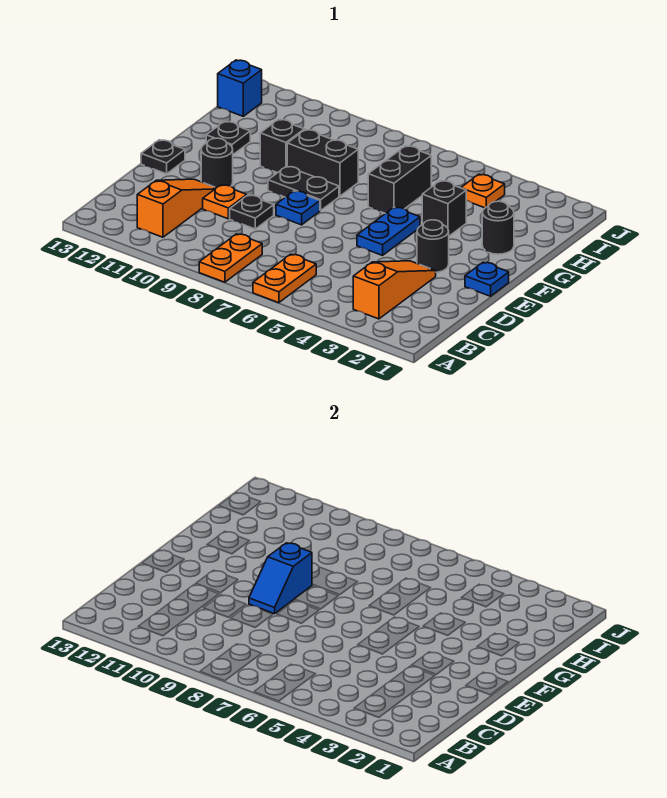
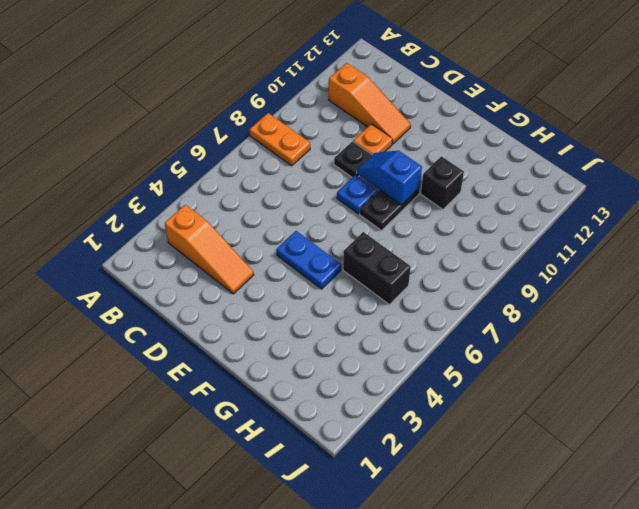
none -> orange 1x2 plate [253,254,316,303]
none -> blue 1x1 plate [465,262,509,296]
none -> black 1x1 round brick [417,220,449,272]

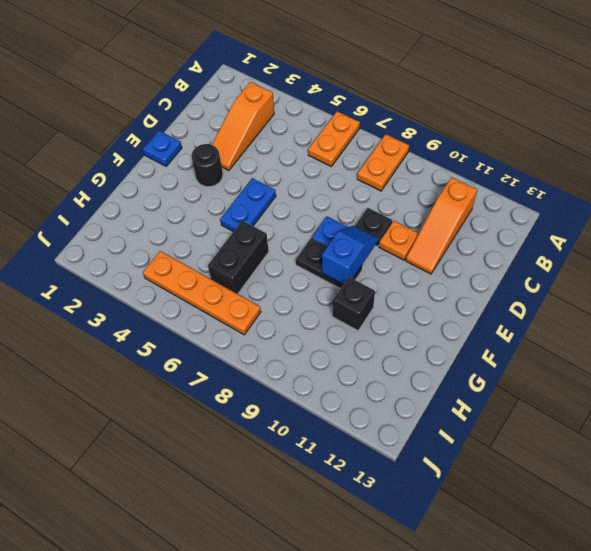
orange 1x4 plate [143,251,261,335] -> orange 1x1 plate [461,174,505,208]
none -> black 1x1 round brick [201,138,233,188]
none -> black 1x1 plate [141,140,185,174]
none -> black 1x1 round brick [482,201,514,254]

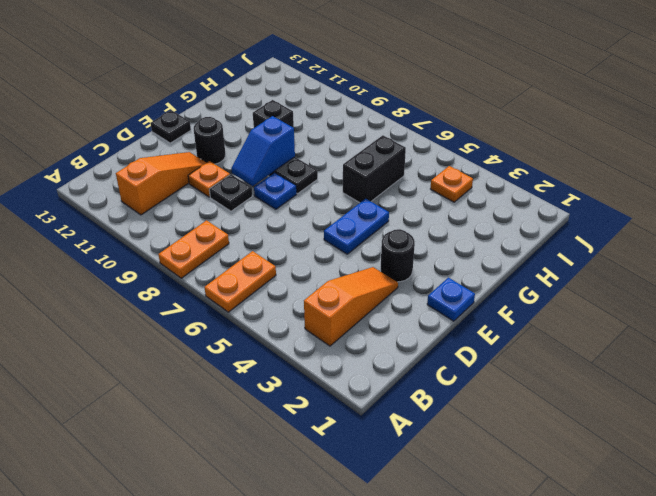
none -> black 1x1 round brick [482,201,514,254]
none -> black 1x1 brick [422,181,466,236]
none -> black 1x2 brick [287,130,358,196]

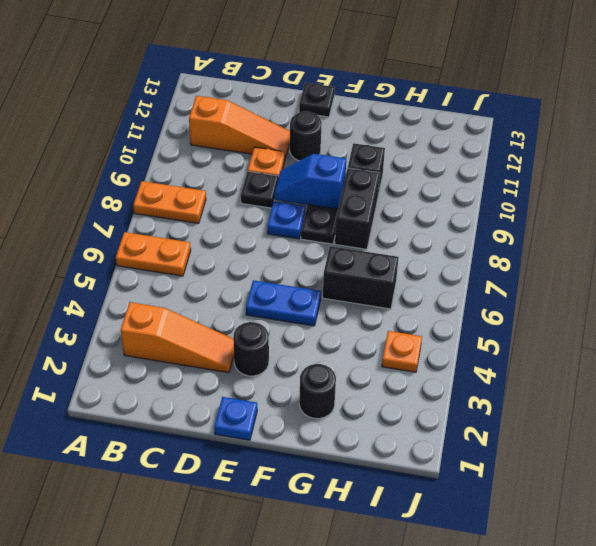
none -> black 1x1 brick [422,181,466,236]
none -> black 1x1 plate [206,121,250,154]
none -> blue 1x1 brick [218,60,262,116]

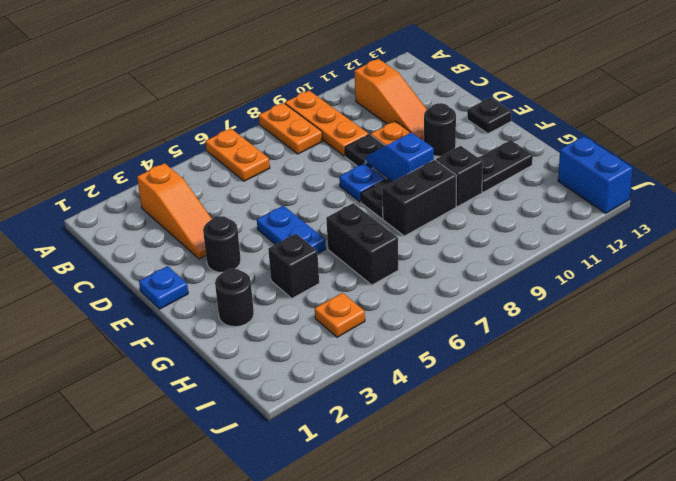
orange 1x3 plate [285,91,369,156] -> none
black 1x2 plate [478,140,533,192] -> black 1x1 plate [206,121,250,154]
blue 1x2 brick [558,136,632,213] -> blue 1x1 brick [218,60,262,116]

